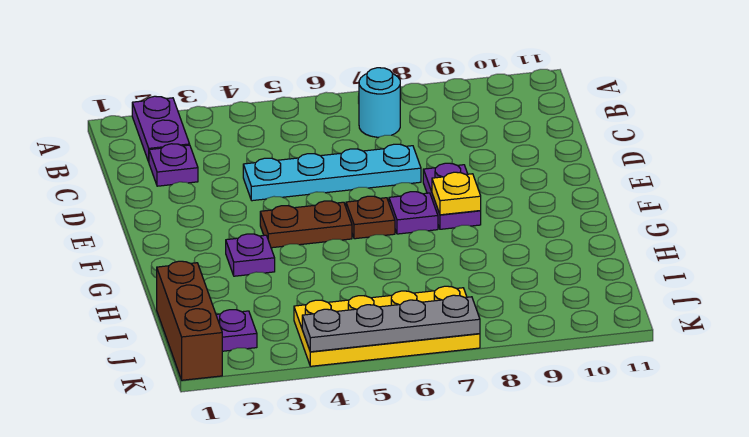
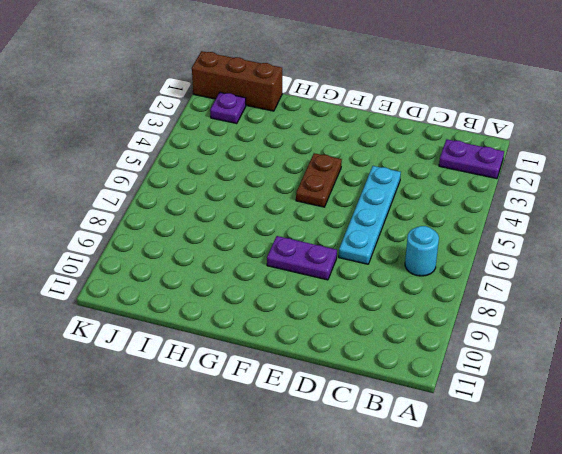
none -> purple 1x1 plate [149,144,198,186]
none -> brown 1x1 plate [346,196,395,239]
none -> purple 1x1 plate [389,192,438,234]

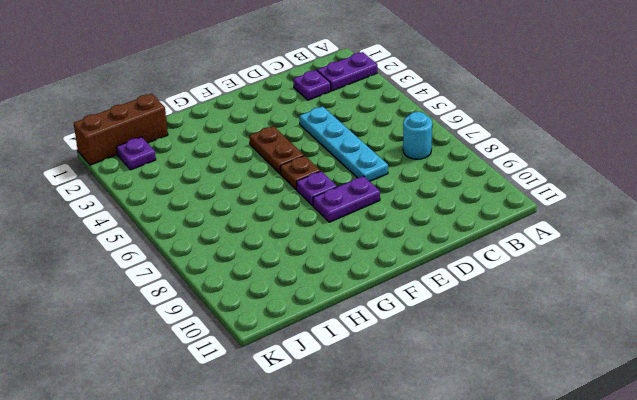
none -> purple 1x1 plate [226,234,275,276]
none -> yellow 2x4 plate [294,286,480,366]
none -> yellow 1x1 plate [432,172,481,215]

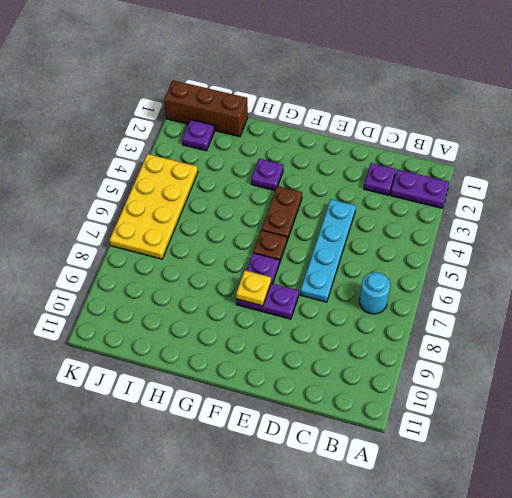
none -> grey 1x4 plate [302,295,480,352]

